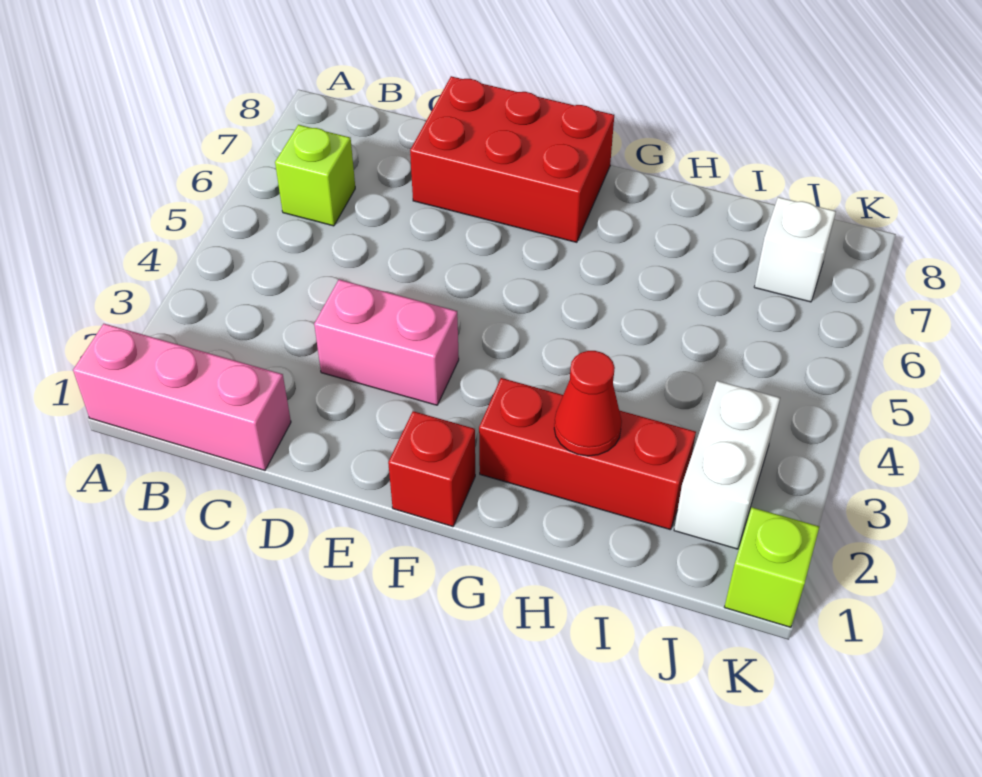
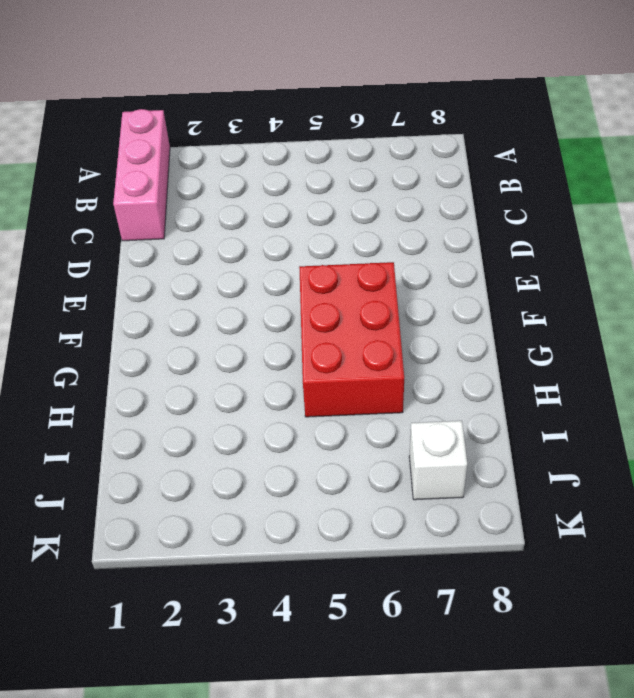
red 2x3 brick [299,262,404,417] -> red 2x3 brick moved to [410,76,614,242]
none -> lime 1x1 brick [275,125,355,226]
none -> pink 1x2 brick [314,280,459,405]

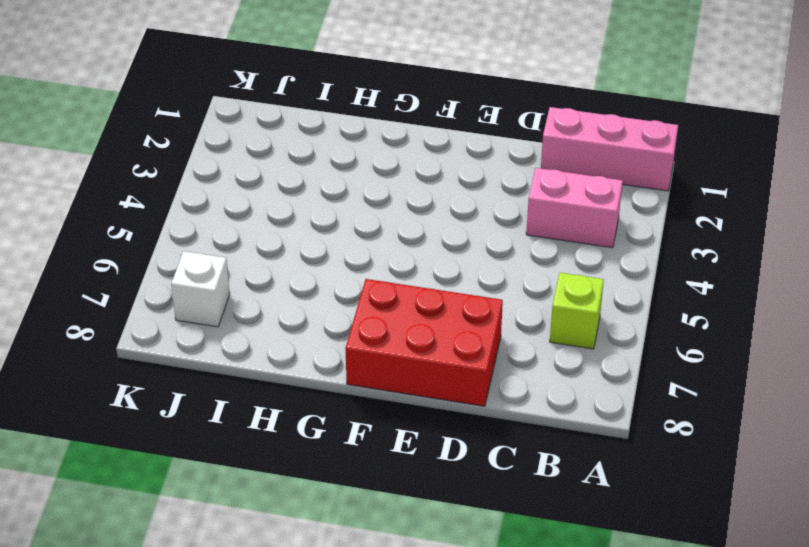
pink 1x2 brick [526,168,623,248] -> pink 1x2 brick moved to [314,280,459,405]
none -> red 1x1 brick [388,411,475,527]
none -> red 1x3 brick [479,378,696,530]

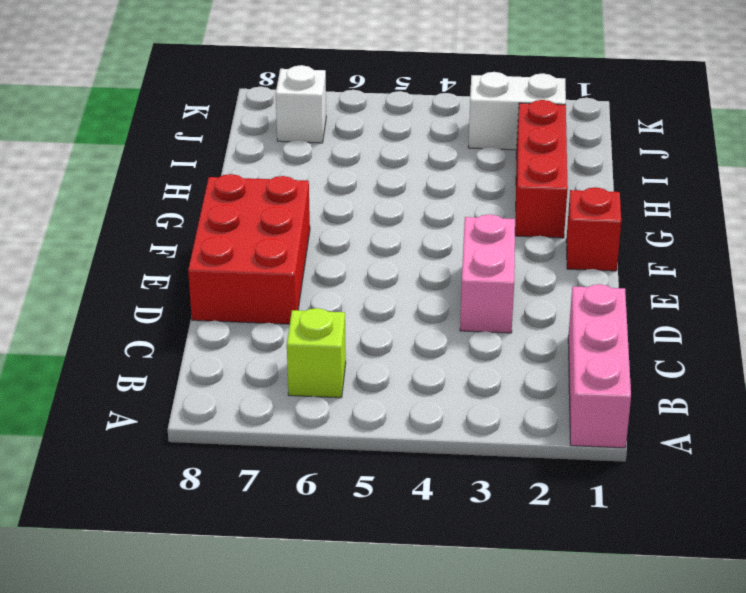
none -> lime 1x1 brick [725,507,820,627]
none -> red 1x1 cone [554,351,622,456]

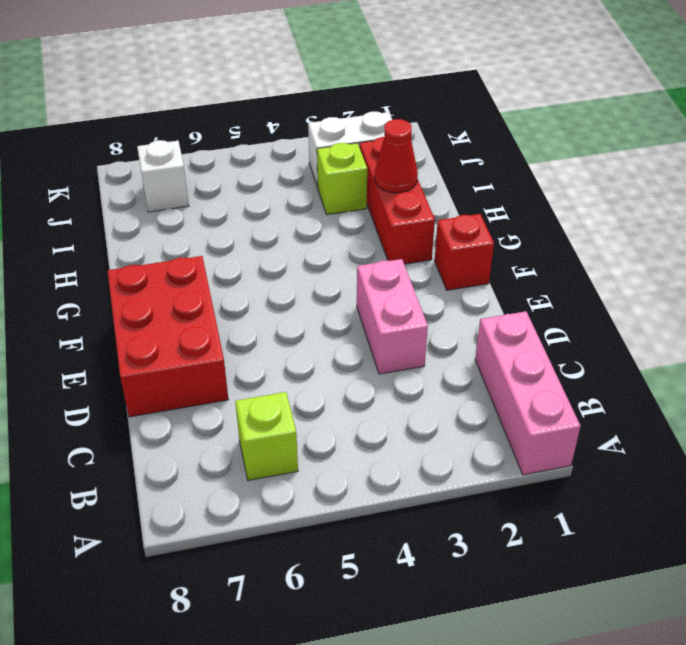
lime 1x1 brick [317,143,367,215] -> lime 1x1 brick moved to [725,507,820,627]

